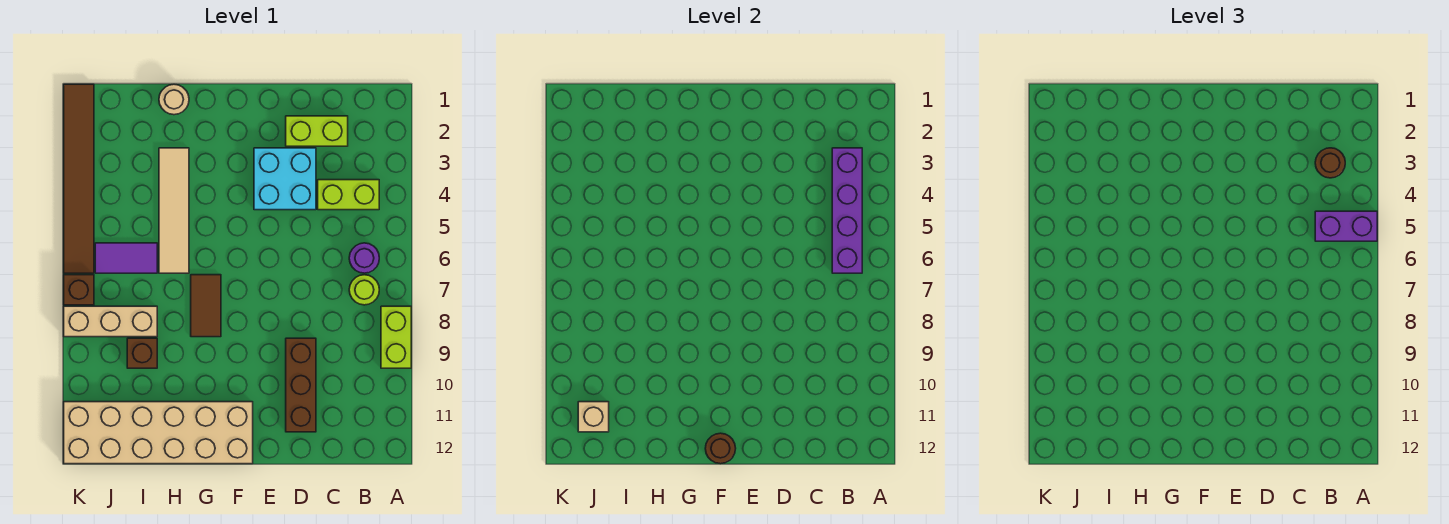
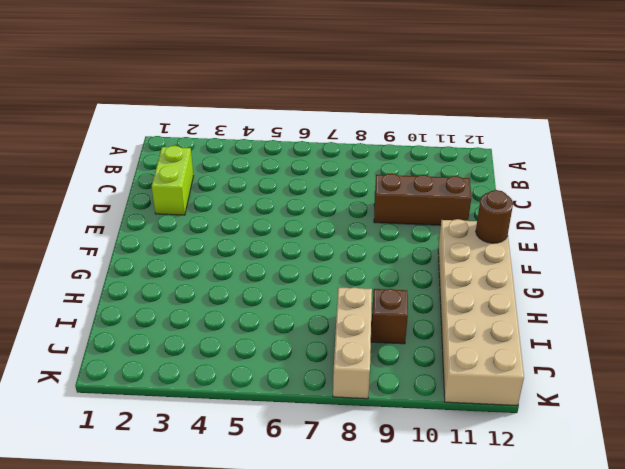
none -> lime 1x2 brick [381,306,411,368]
none -> lime 1x2 brick [318,180,379,210]
none -> purple 1x1 round brick [349,243,379,273]

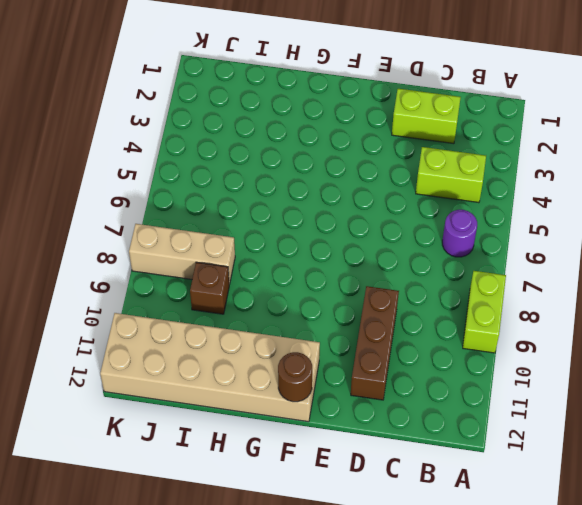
none -> lime 1x1 round brick [349,275,379,305]
none -> cyan 2x2 brick [254,148,316,210]
none -> brown 1x2 tile [191,275,221,337]

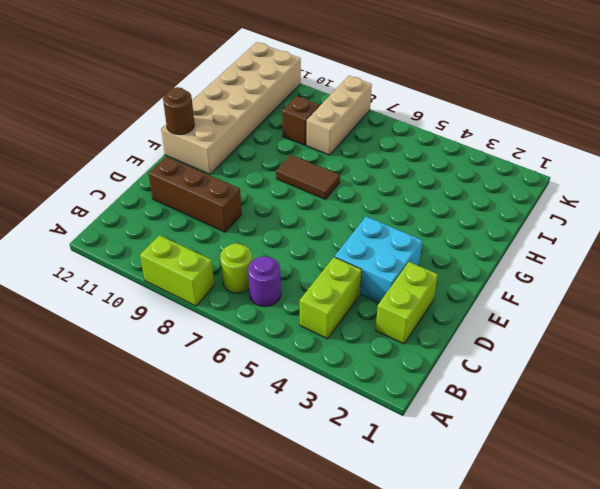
none -> tan 1x1 round brick [159,84,189,115]
none -> tan 1x4 tile [159,148,189,273]
none -> purple 1x2 tile [95,243,157,273]

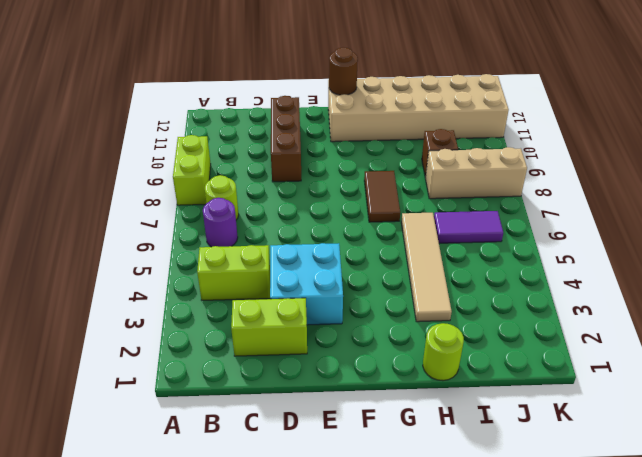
lime 1x1 round brick [423,323,464,381] -> tan 1x1 round brick [159,84,189,115]
none -> brown 1x6 tile [64,84,94,273]
none -> brown 1x1 brick [64,275,94,305]
none -> purple 1x4 brick [832,148,862,273]

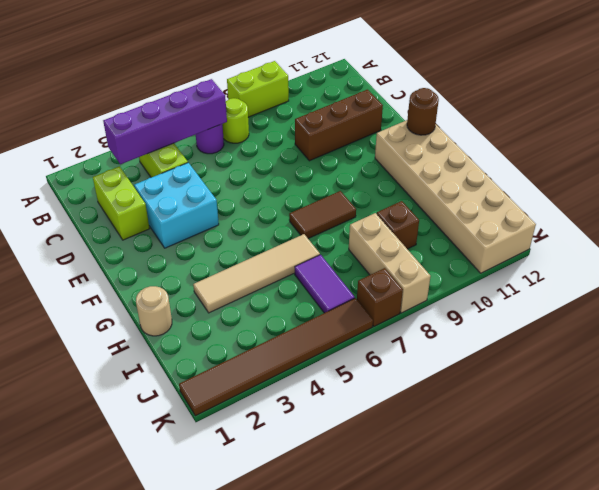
none -> tan 1x1 brick [578,402,609,432]
none -> purple 1x2 brick [1315,211,1377,241]
none -> brown 1x1 round brick [1315,148,1345,178]

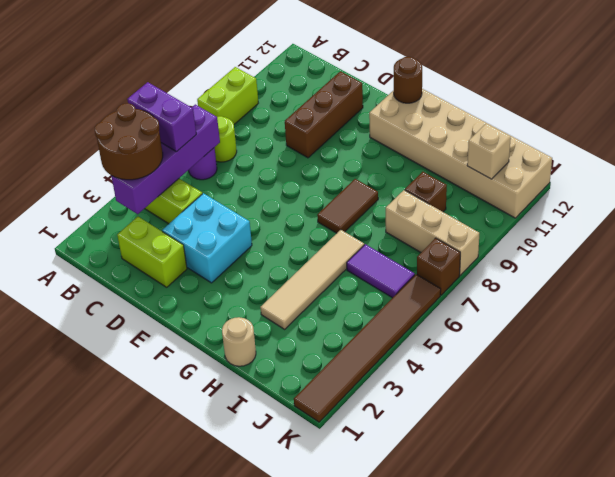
brown 2x2 round brick [95,103,163,180] -> brown 1x1 round brick [1315,148,1345,178]

